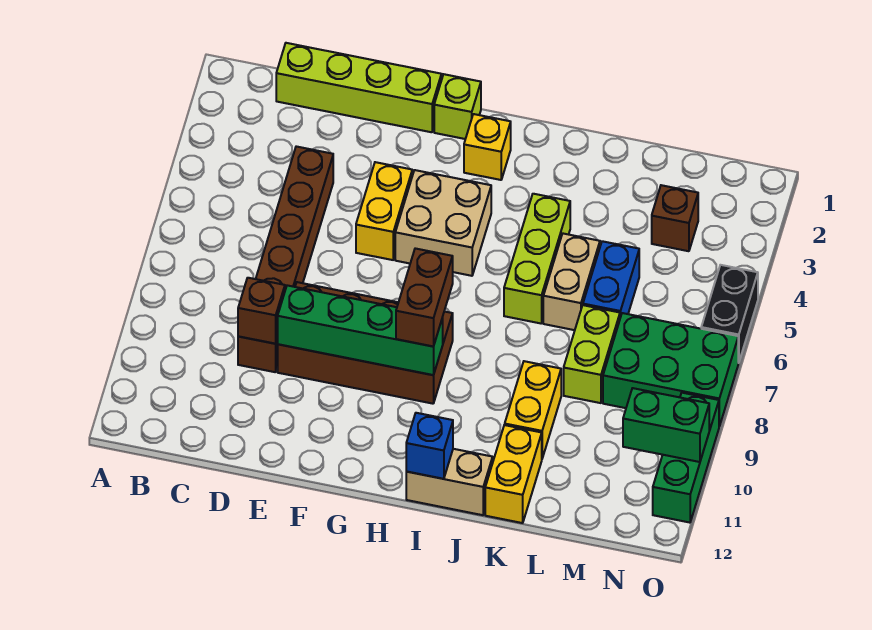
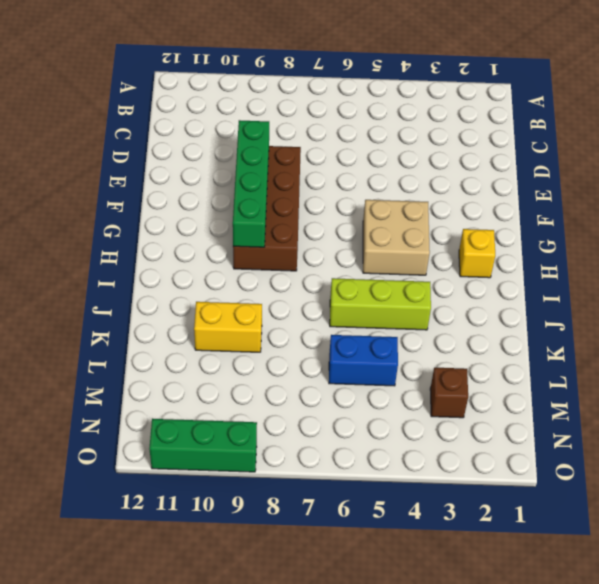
none -> lime 1x4 brick [276,43,442,132]
none -> brown 1x6 brick [238,146,333,372]
none -> yellow 1x2 brick [356,162,412,260]

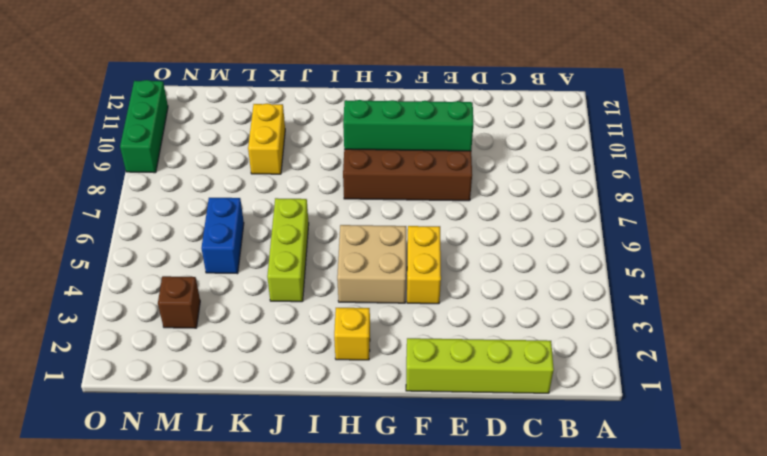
none -> brown 1x6 brick [238,146,333,372]
none -> lime 1x1 brick [434,74,481,139]
none -> tan 1x2 brick [406,449,493,515]

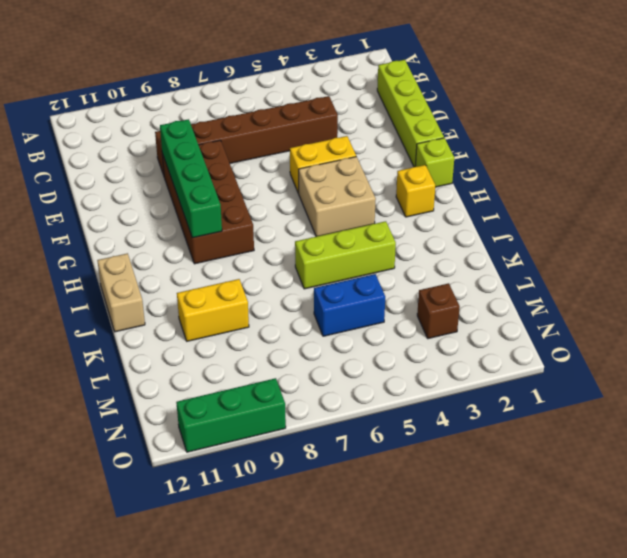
none -> tan 1x2 brick [543,234,600,330]
none -> yellow 1x2 brick [485,425,542,523]
none -> lime 1x2 brick [564,305,620,403]

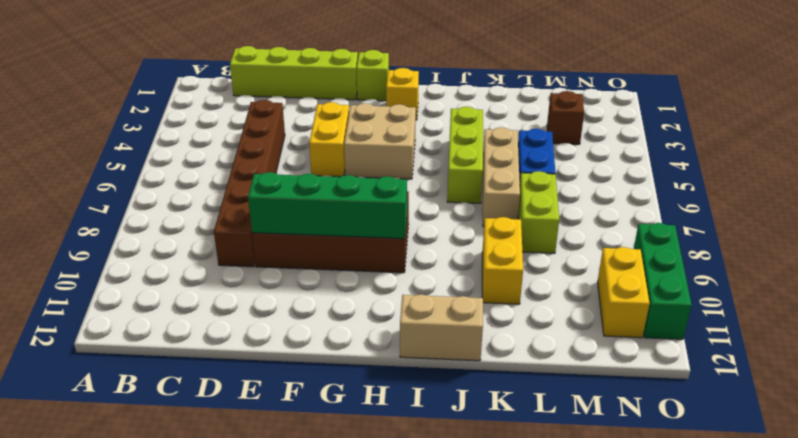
tan 1x3 brick [483,127,520,227] -> tan 1x2 brick [543,234,600,330]
yellow 1x2 brick [598,247,650,338] -> yellow 1x2 brick moved to [485,425,542,523]
none -> green 2x3 brick [603,313,738,426]
none -> black 1x2 brick [701,265,758,363]
none -> brown 1x1 brick [238,278,285,344]

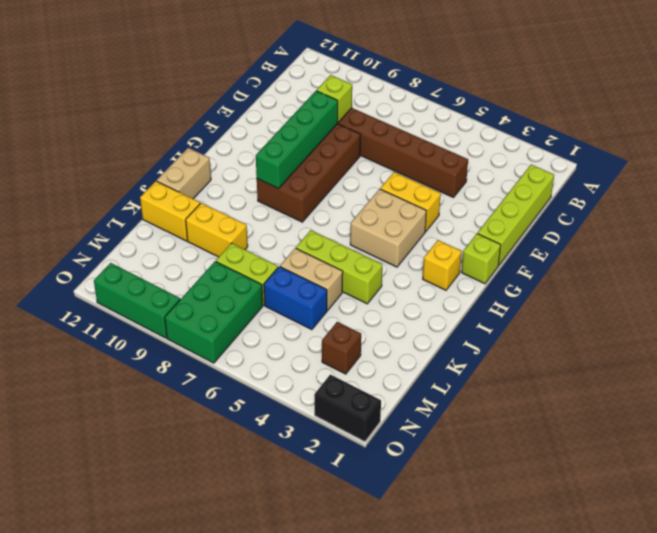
lime 1x1 brick [317,75,352,122] -> brown 1x1 brick [238,278,285,344]
black 1x2 brick [314,374,381,442] -> black 1x2 brick moved to [701,265,758,363]
none -> blue 1x1 brick [406,413,453,479]
none -> green 1x2 brick [623,388,709,462]
none -> brown 1x2 brick [396,248,453,347]

